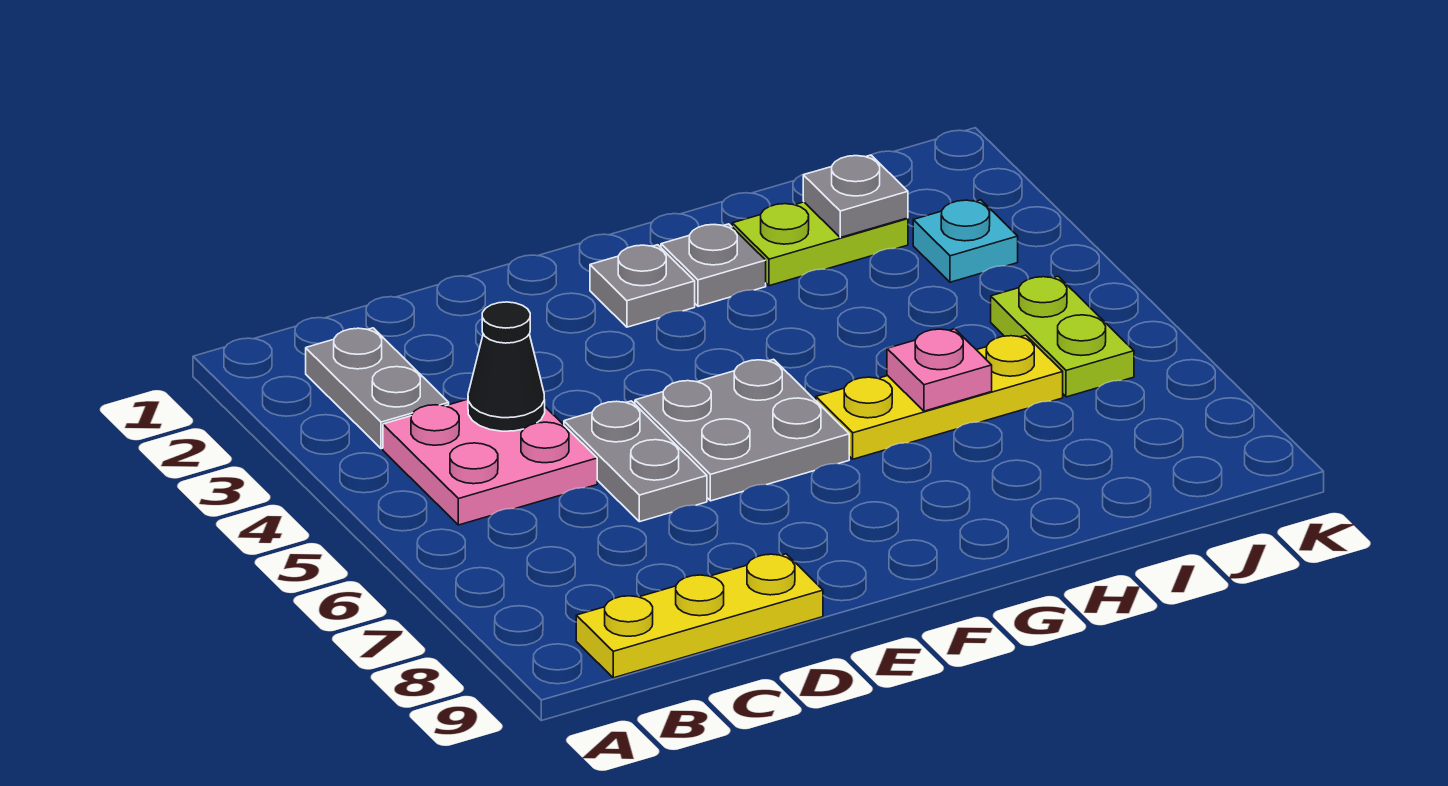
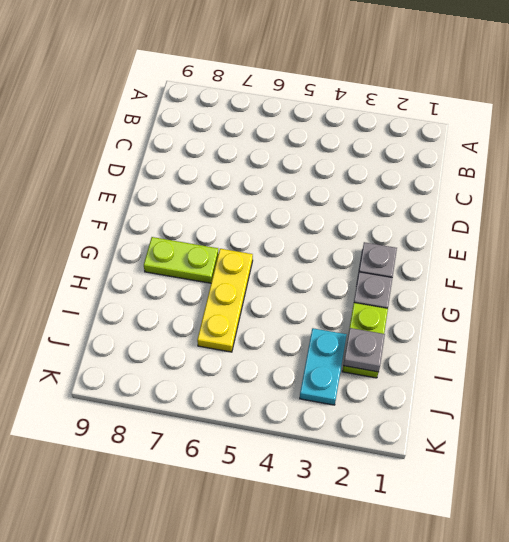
lime 1x2 plate [144,237,218,283] -> lime 1x2 plate moved to [991,276,1134,397]
cyan 1x2 plate [300,328,347,405] -> cyan 1x1 plate [913,200,1018,282]
none -> grey 1x2 plate [306,328,449,449]
none -> pink 2x2 plate [383,399,597,525]
none -> yellow 1x3 plate [576,554,823,678]

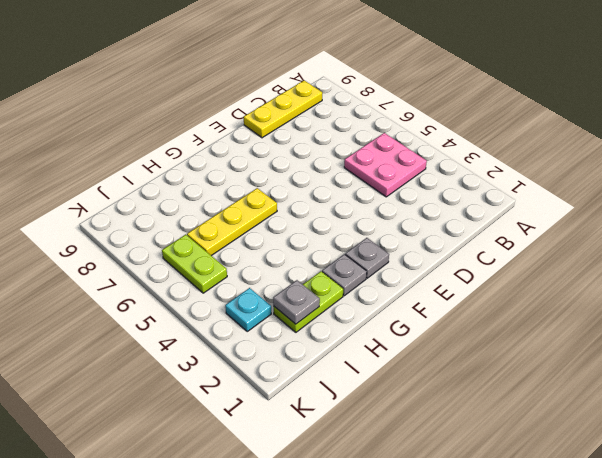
none -> grey 1x2 plate [306,328,449,449]
none -> grey 1x2 plate [564,401,707,522]
none -> grey 2x2 plate [635,359,849,501]

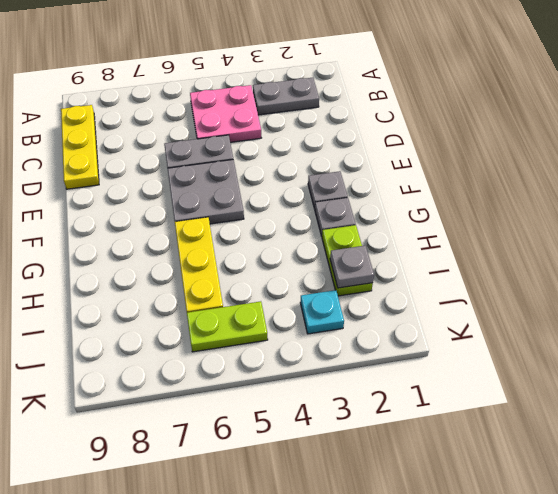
none -> black 1x1 cone [468,302,545,431]
none -> pink 1x1 plate [887,329,992,411]

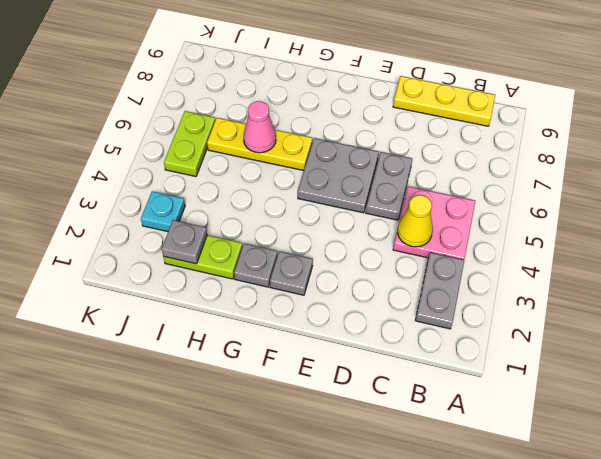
yellow 1x1 cone [398,195,433,247] -> black 1x1 cone [468,302,545,431]
pink 1x1 cone [243,101,276,153] -> pink 1x1 plate [887,329,992,411]

